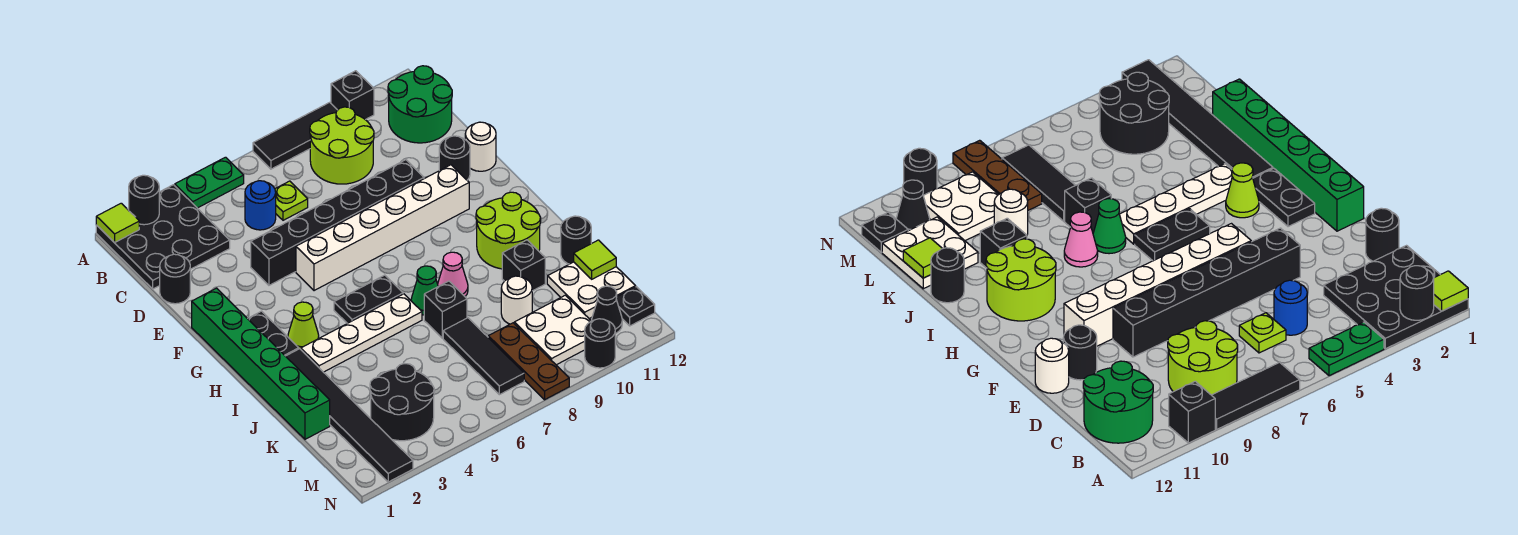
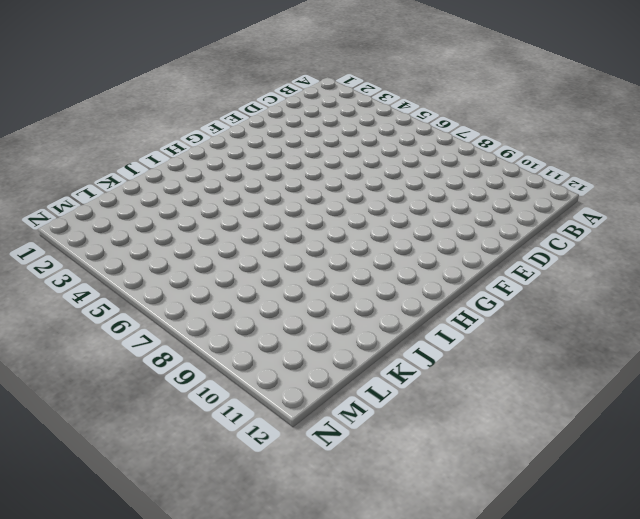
none -> black 3x3 plate [96,185,230,289]
none -> green 1x2 plate [175,157,244,208]
none -> black 1x3 tile [253,102,337,169]
none -> black 1x1 brick [331,71,374,120]

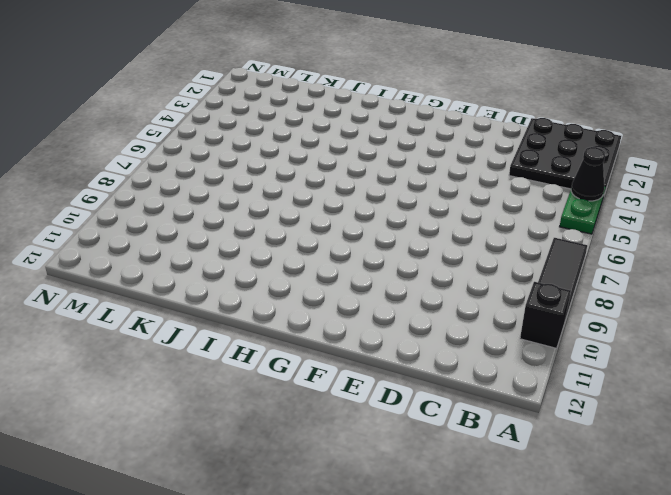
black 1x1 cone [571,147,605,201] -> black 1x1 cone moved to [592,286,622,334]
none -> lime 2x2 round brick [310,107,374,184]
none -> green 2x2 round brick [388,66,452,143]
none -> blue 1x1 round brick [245,181,276,230]
none -> lime 1x1 plate [275,181,308,220]

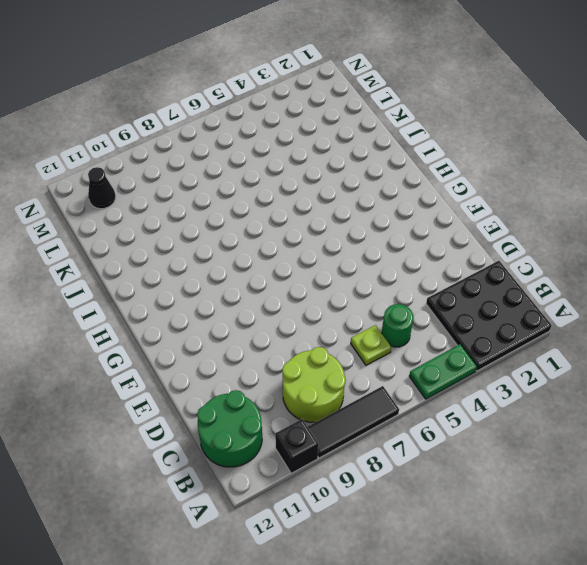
green 1x1 round brick [382,304,413,347] -> blue 1x1 round brick [245,181,276,230]
none -> black 1x1 round brick [160,254,190,304]
none -> black 1x6 brick [251,160,424,285]
none -> black 1x1 round brick [439,136,470,180]
none -> white 1x1 round brick [465,122,496,171]

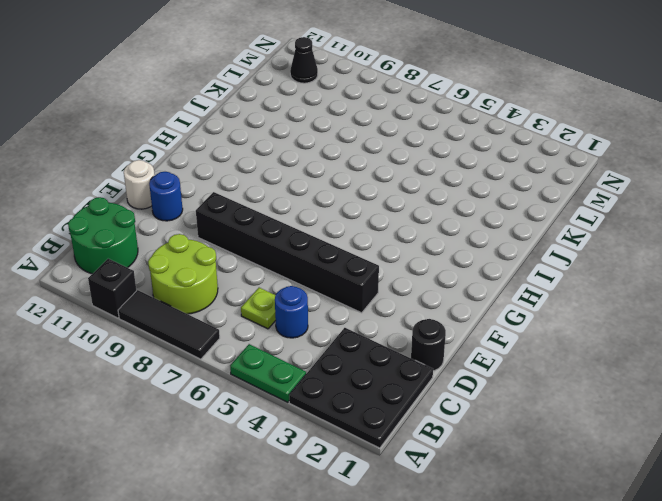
blue 1x1 round brick [149,172,183,221] -> black 1x1 round brick [439,136,470,180]
none -> green 1x6 brick [192,288,330,439]
none -> white 1x6 brick [296,165,469,291]
none -> black 1x2 plate [247,311,299,356]
none -> lime 1x1 cone [288,302,319,349]

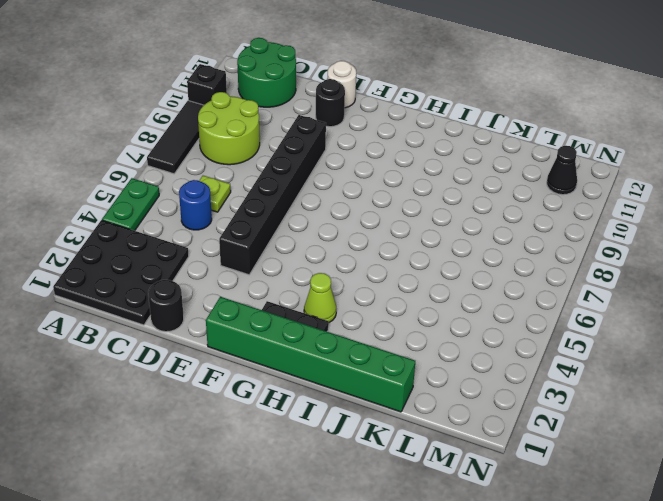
none -> white 1x6 brick [296,165,469,291]
none -> black 1x2 plate [334,275,403,323]
none -> lime 2x2 round brick [476,192,541,269]
none -> black 1x6 tile [286,349,413,482]

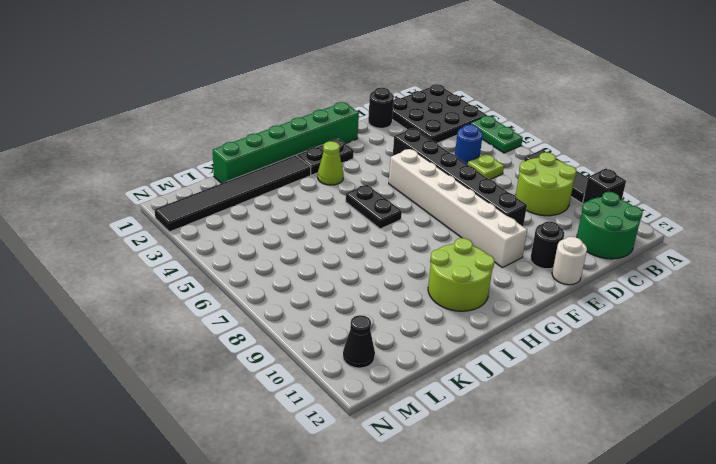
none -> white 1x4 plate [301,294,422,372]
none -> green 1x1 cone [411,266,438,315]
none -> pink 1x1 cone [438,252,468,296]
none -> black 1x1 brick [424,281,467,338]

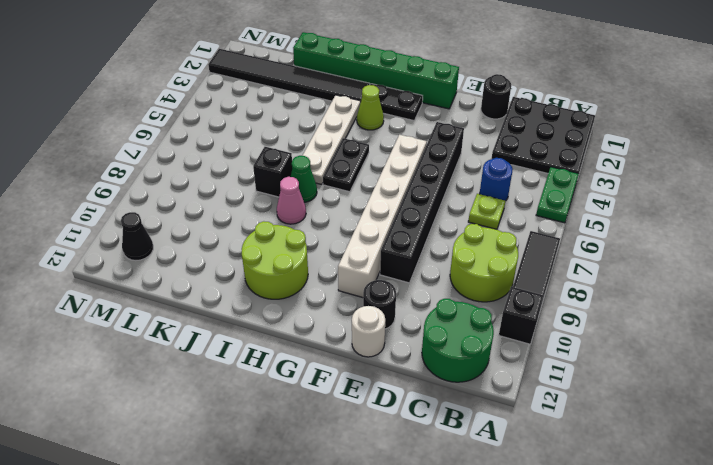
none -> black 1x1 brick [502,240,545,291]
none -> black 1x1 round brick [561,216,591,264]
none -> black 1x3 tile [443,318,524,395]
none -> white 1x1 round brick [501,276,532,324]

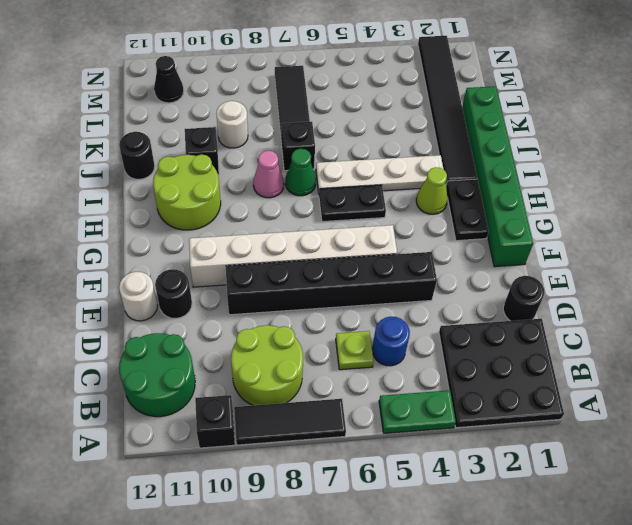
none -> white 2x2 plate [547,262,636,319]
none -> black 2x2 round brick [370,364,434,441]
none -> brown 1x3 plate [488,323,569,400]
none -> white 2x2 plate [514,295,591,365]

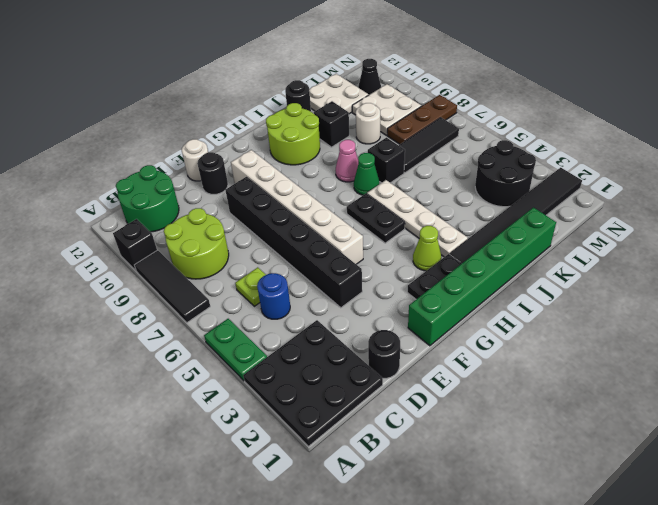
none -> black 1x1 plate [616,287,655,326]
none -> black 1x1 round brick [585,319,615,368]
none -> lime 1x1 tile [96,203,139,243]
none -> black 1x1 round brick [129,175,159,225]

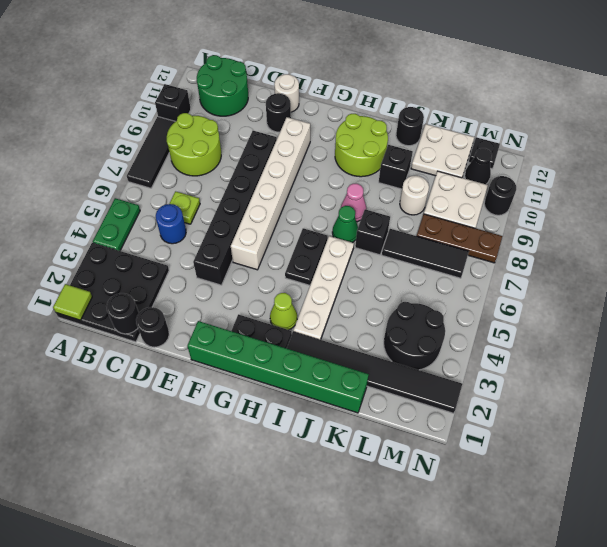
black 1x1 round brick [106,293,139,334] -> black 1x1 round brick moved to [129,175,159,225]
none -> lime 1x1 tile [574,240,616,279]

